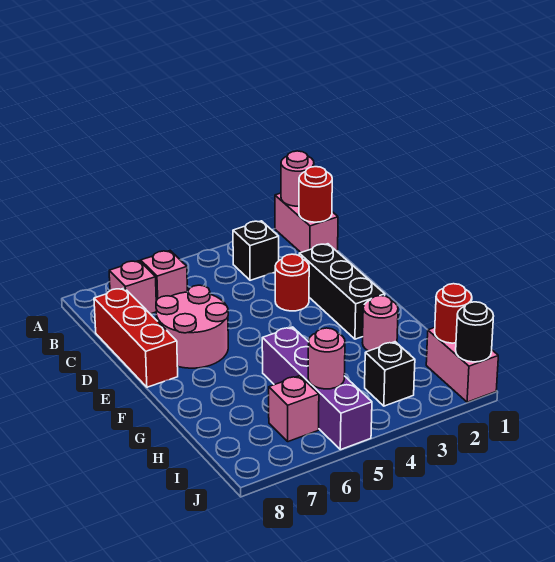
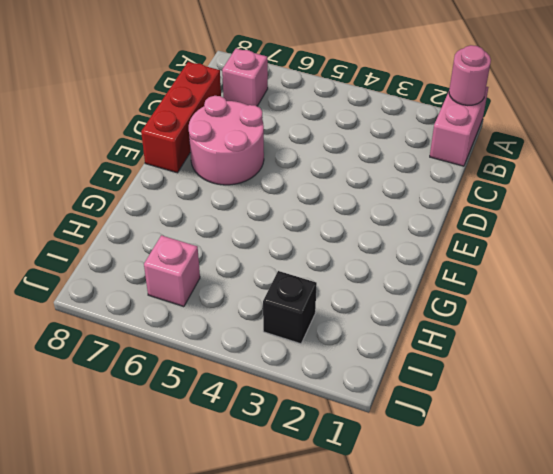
none -> black 1x1 brick [233,221,279,280]
none -> pink 1x1 brick [141,251,187,301]
none -> black 1x3 brick [299,244,385,339]

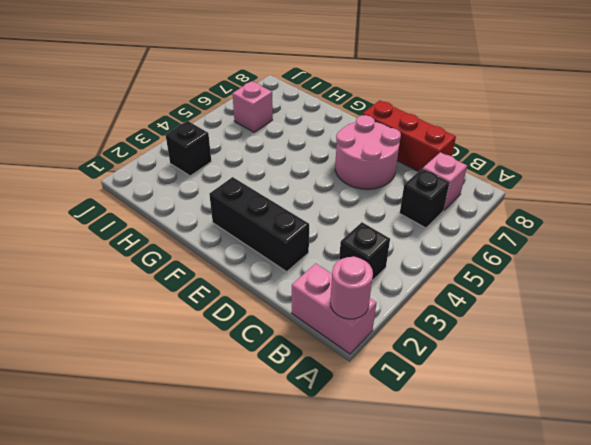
black 1x1 brick [400,168,449,228] -> pink 1x1 brick [141,251,187,301]
none -> red 1x1 round brick [275,254,309,311]
none -> pink 1x1 round brick [362,296,398,351]
none -> purple 1x4 brick [262,327,372,450]

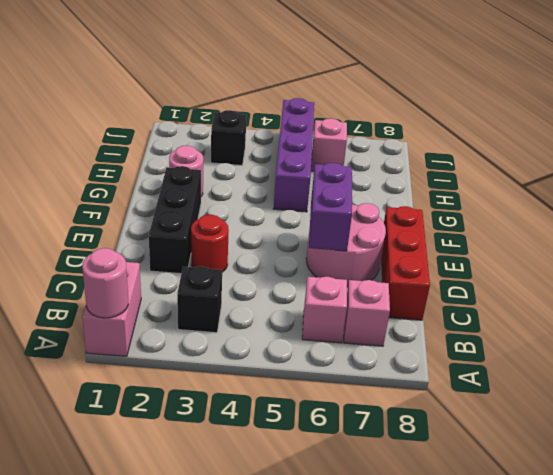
purple 1x2 brick [309,163,352,251] -> none
none -> pink 1x2 brick [426,328,498,402]
none -> red 1x1 round brick [299,167,332,222]
none -> red 1x1 round brick [435,284,472,343]

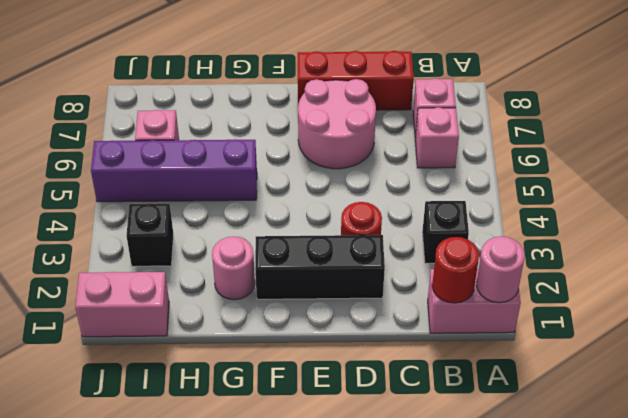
none -> red 1x1 round brick [435,284,472,343]
none -> pink 1x1 round brick [308,328,345,389]
none -> black 1x1 round brick [456,302,493,362]

